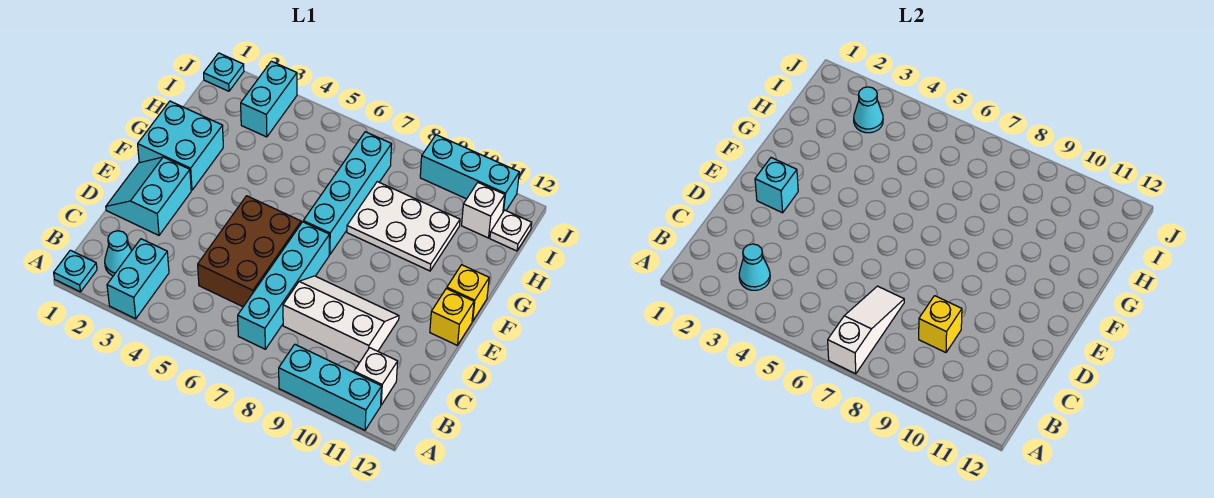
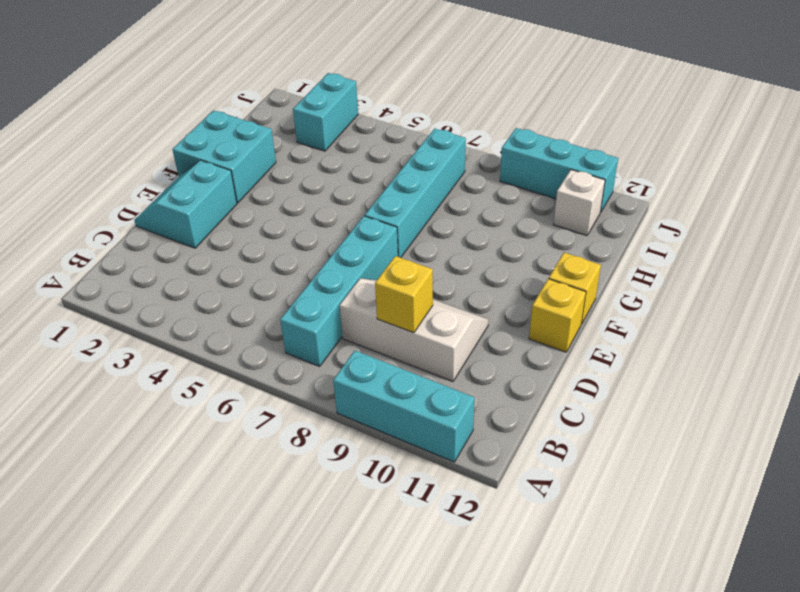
none -> cyan 1x1 plate [54,250,97,292]
none -> cyan 1x2 brick [107,239,169,319]
none -> cyan 1x1 cone [105,231,132,276]

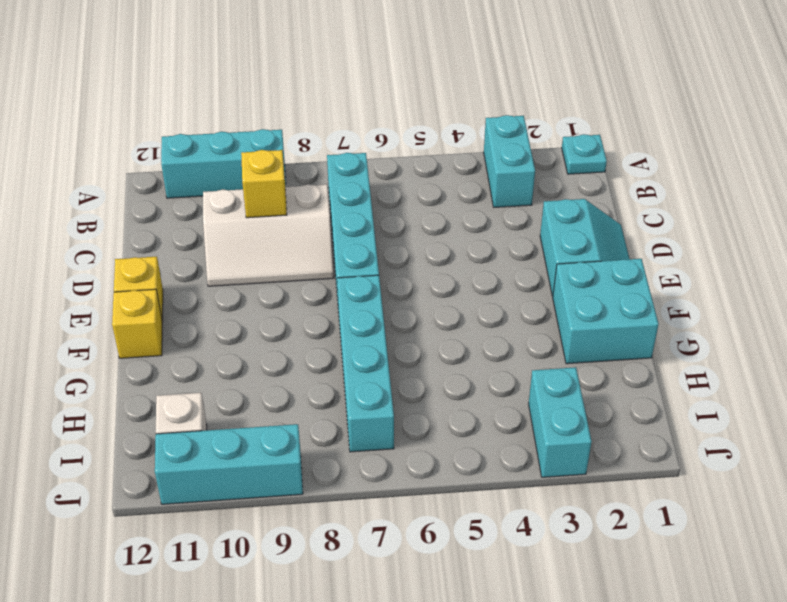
none -> cyan 1x1 cone [105,231,132,276]
none -> white 1x1 brick [354,348,398,405]
none -> brown 2x3 brick [198,196,301,307]

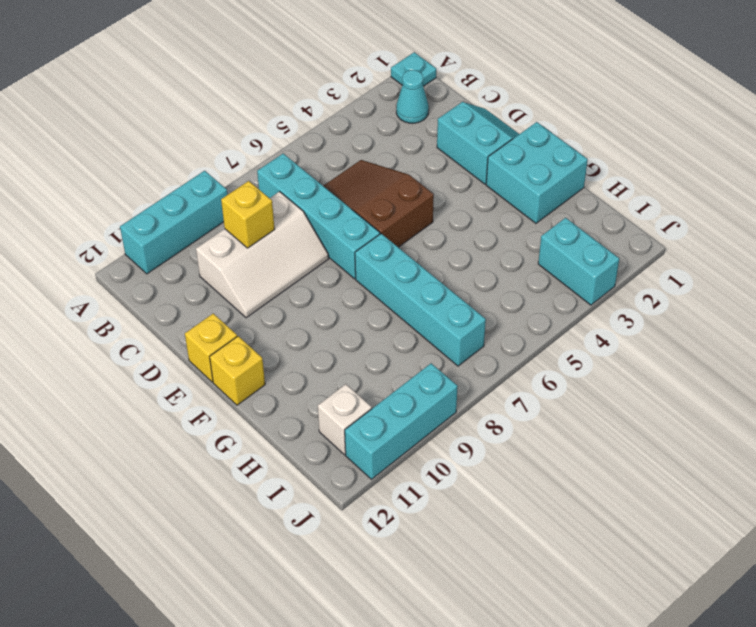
brown 2x3 slope [324,160,434,247] -> brown 2x3 brick [198,196,301,307]
none -> cyan 1x2 brick [107,239,169,319]
none -> white 1x1 brick [354,348,398,405]
none -> white 2x3 plate [347,182,460,271]

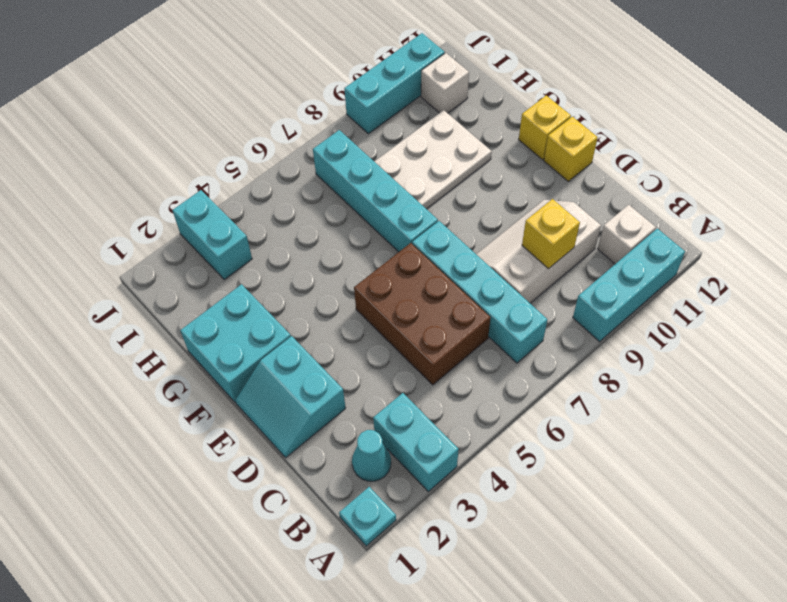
none -> white 1x1 plate [490,210,532,251]
none -> cyan 1x1 plate [204,53,244,91]
none -> white 1x3 slope [828,286,904,374]

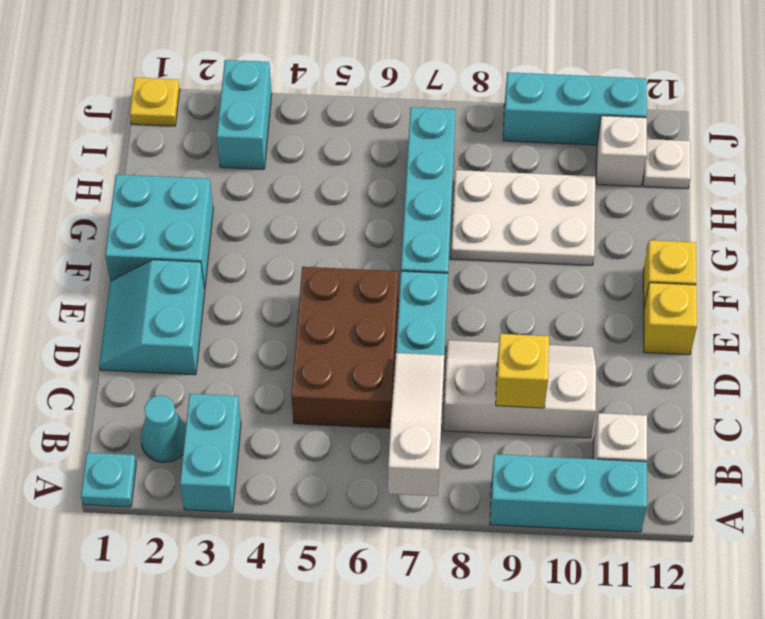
yellow 1x1 plate [130,78,180,126] -> cyan 1x1 plate [204,53,244,91]
none -> cyan 1x1 cone [739,244,770,290]
none -> cyan 1x1 brick [755,158,798,213]
none -> cyan 1x1 cone [854,87,883,133]

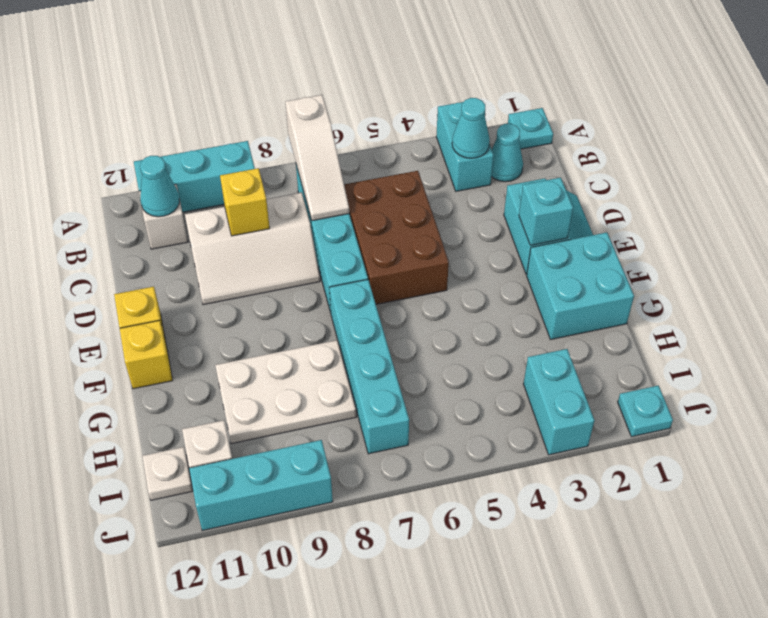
cyan 1x1 cone [140,156,179,217] -> cyan 1x1 cone moved to [854,87,883,133]

